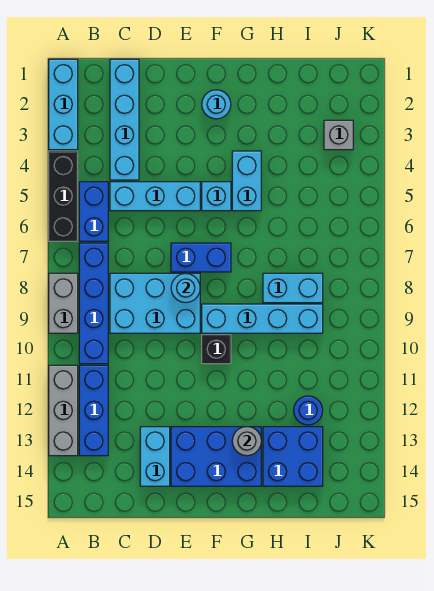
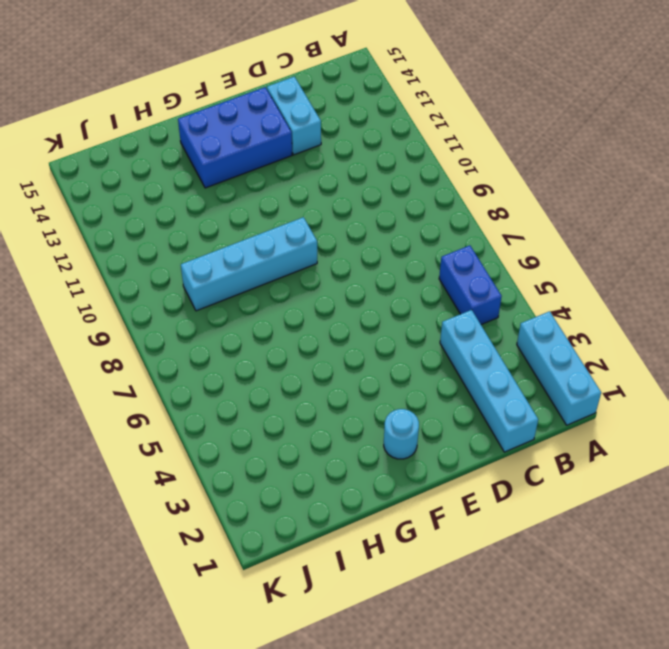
none -> black 1x3 brick [49,151,78,241]
none -> grey 1x2 brick [49,273,78,333]
none -> grey 1x3 brick [49,365,78,456]

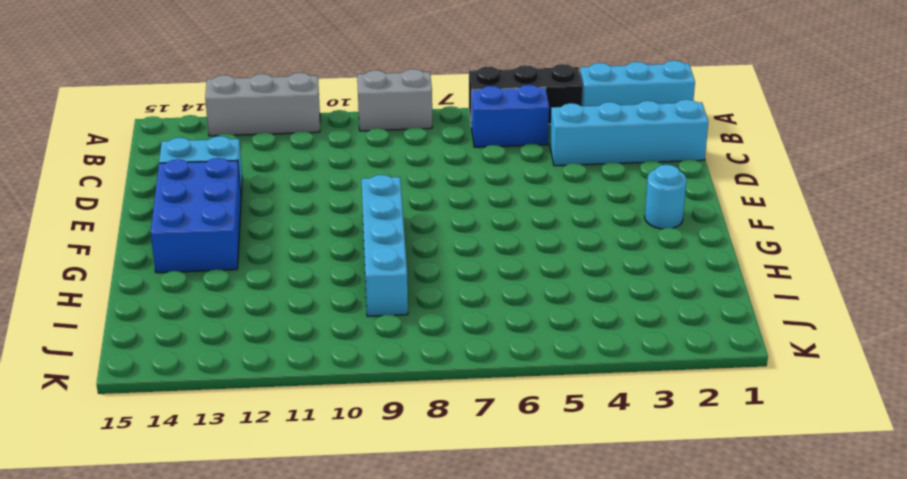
none -> blue 1x4 brick [79,243,108,364]
none -> blue 1x3 brick [79,365,108,456]
none -> cyan 1x3 brick [110,182,200,211]

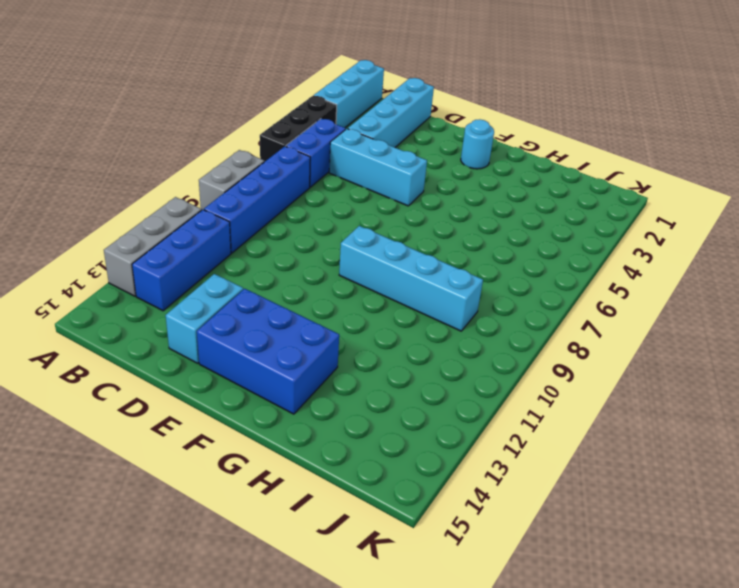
none -> cyan 2x3 brick [110,273,200,333]
none -> blue 1x2 brick [171,243,231,272]
none -> cyan 1x1 brick [202,182,231,211]

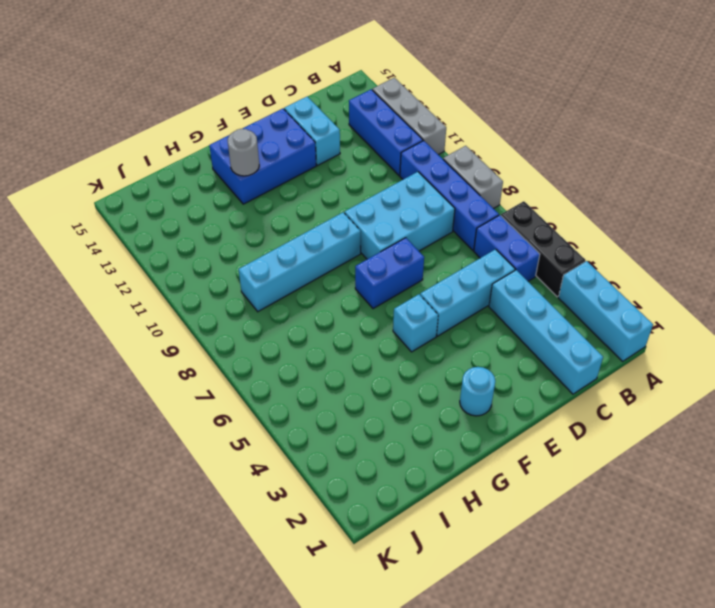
none -> black 1x1 brick [202,335,231,364]
none -> cyan 1x2 brick [232,151,261,211]
none -> cyan 1x2 brick [263,273,323,303]

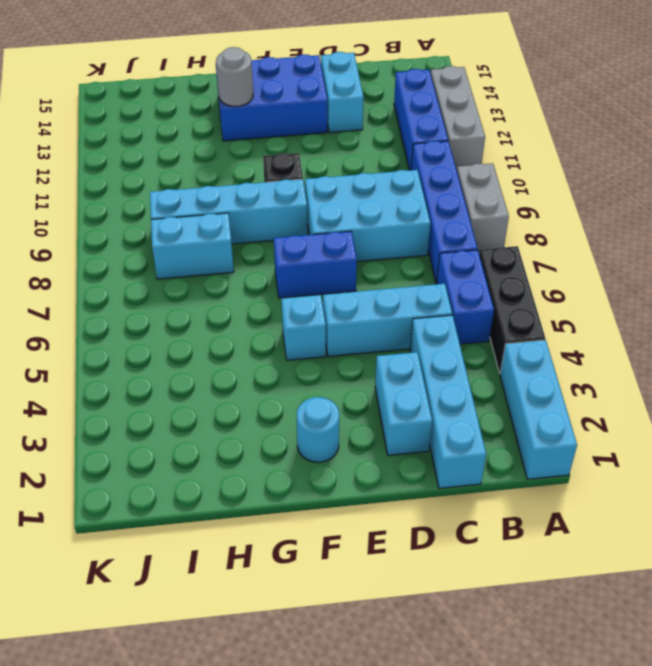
cyan 1x2 brick [375,352,432,455] -> cyan 1x2 brick moved to [232,151,261,211]
none -> blue 2x2 brick [263,427,323,486]
none -> blue 1x1 round brick [294,396,323,425]
none -> grey 1x1 brick [324,120,353,150]

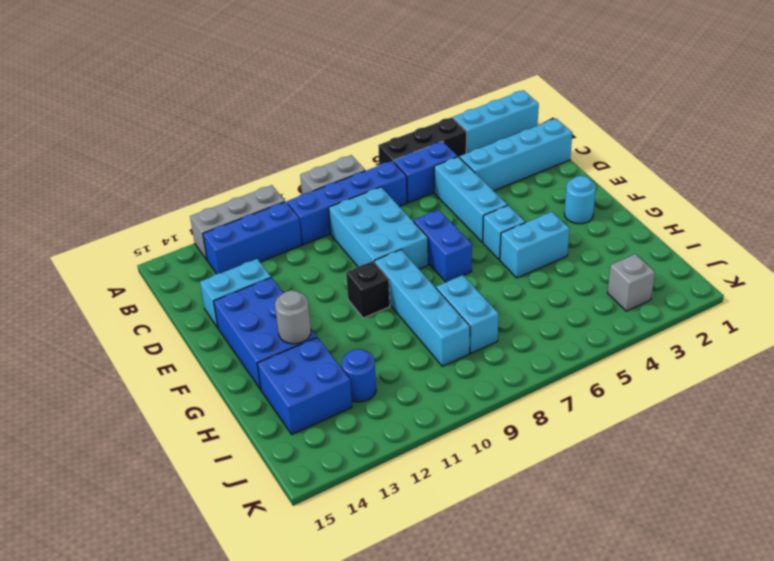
none -> cyan 1x1 round brick [171,273,200,303]

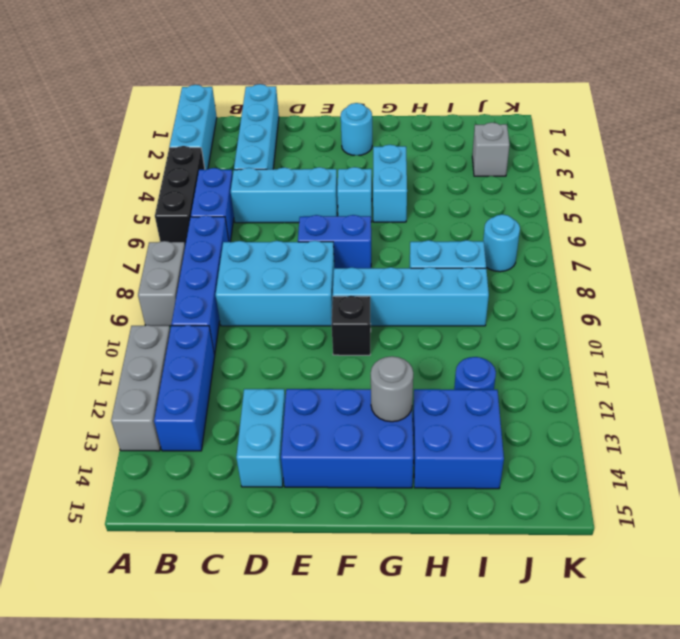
cyan 1x1 round brick [483,214,520,272] -> cyan 1x1 round brick moved to [171,273,200,303]

